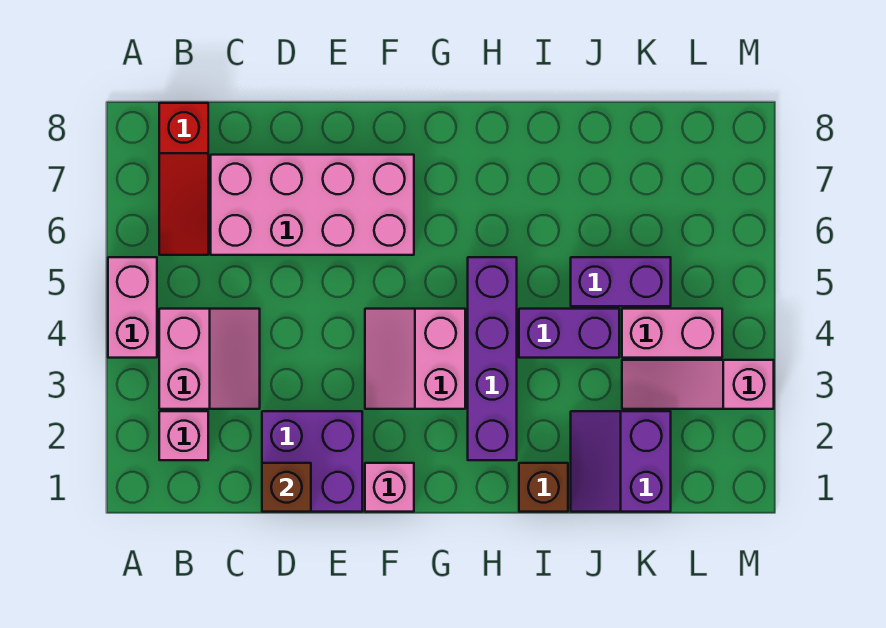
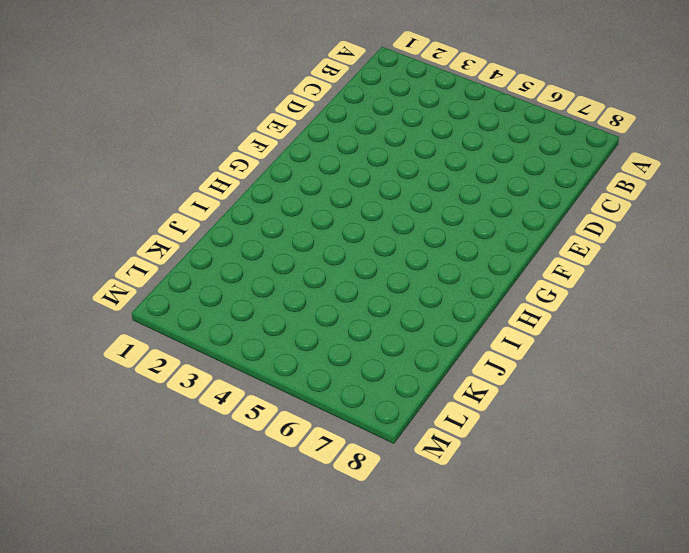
none -> pink 1x2 brick [108,257,157,358]
none -> pink 1x1 brick [159,411,208,460]
none -> pink 2x2 slope [159,309,260,409]

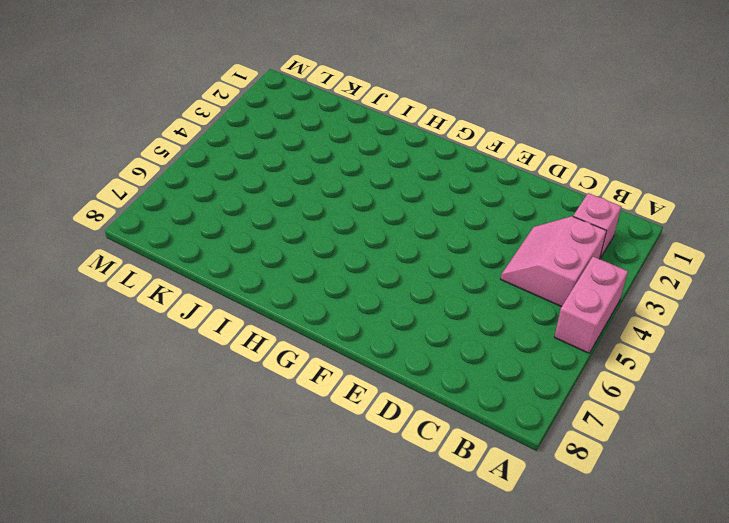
none -> red 1x3 slope [159,103,208,255]
none -> pink 2x4 brick [211,155,414,255]
none -> purple 2x2 brick [262,411,362,512]

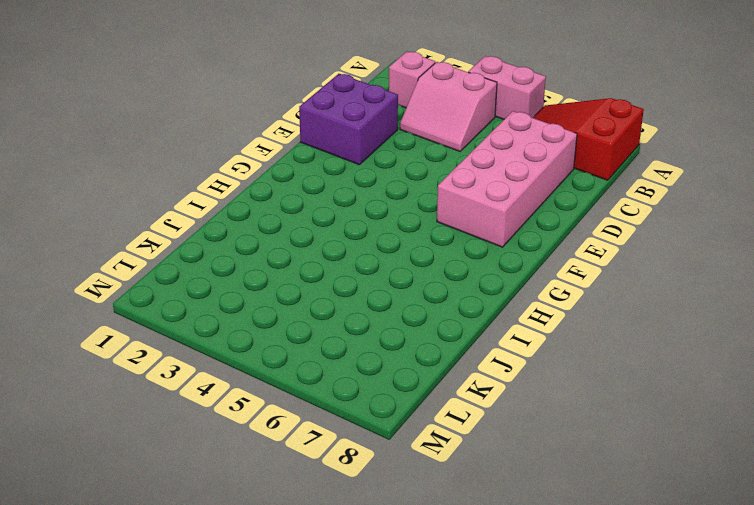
red 2x3 slope [533,98,644,180] -> red 1x3 slope [159,103,208,255]
none -> pink 1x1 brick [365,463,414,512]
none -> pink 2x2 slope [365,309,465,409]
none -> purple 1x4 brick [468,257,517,460]

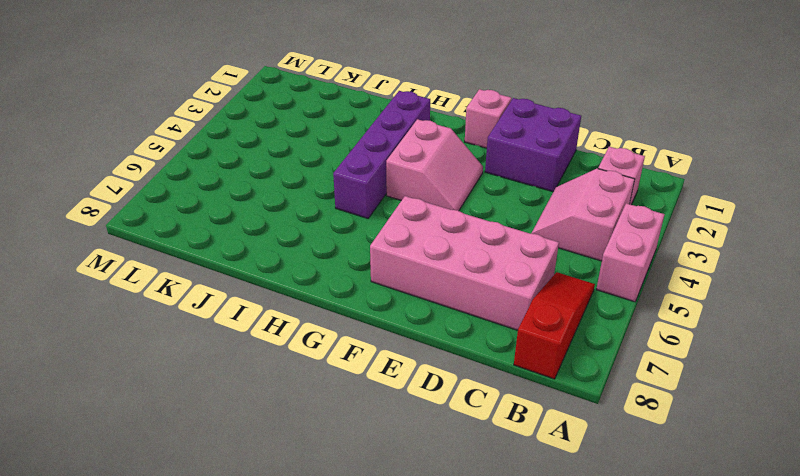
none -> brown 1x1 brick [519,463,568,512]
none -> purple 1x2 brick [519,309,619,358]
none -> purple 2x2 slope [571,411,671,512]

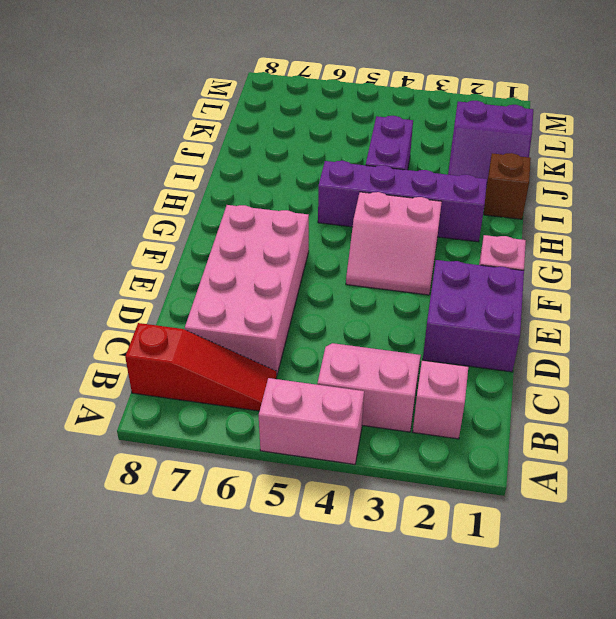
none -> purple 1x2 brick [571,257,671,306]
none -> pink 1x3 slope [622,360,774,409]
none -> pink 1x2 brick [622,309,722,358]

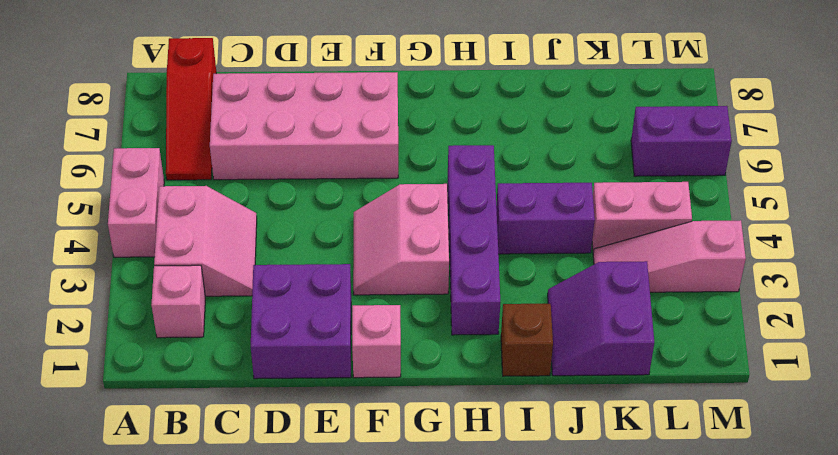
purple 1x2 brick [631,106,732,176] -> purple 1x2 brick moved to [571,257,671,306]
none -> brown 1x1 brick [262,463,311,512]

